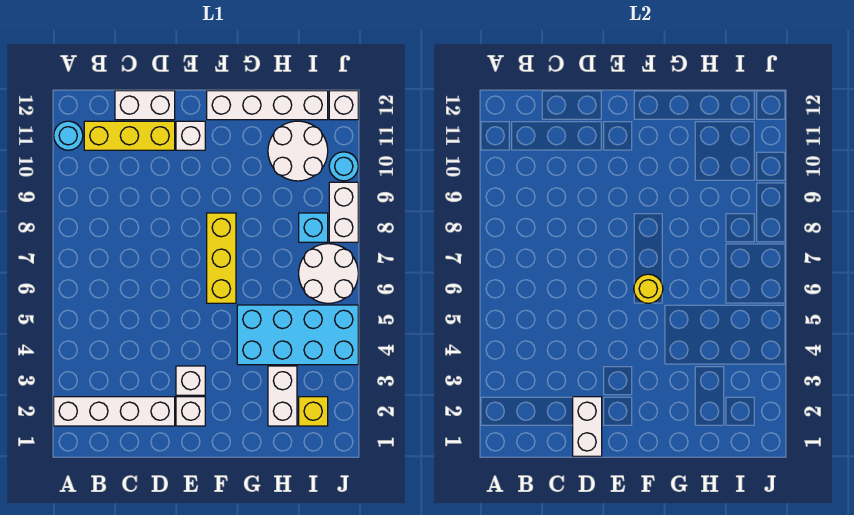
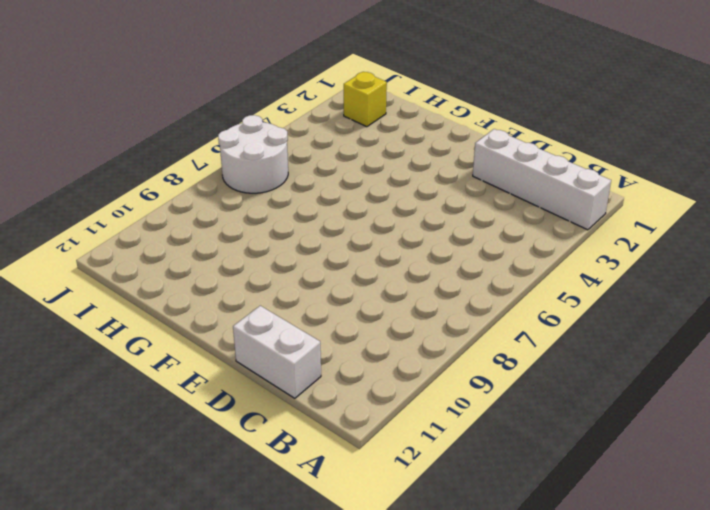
none -> cyan 1x1 round brick [54,121,83,150]
none -> yellow 1x3 brick [84,121,175,150]
none -> white 1x1 brick [176,397,205,426]

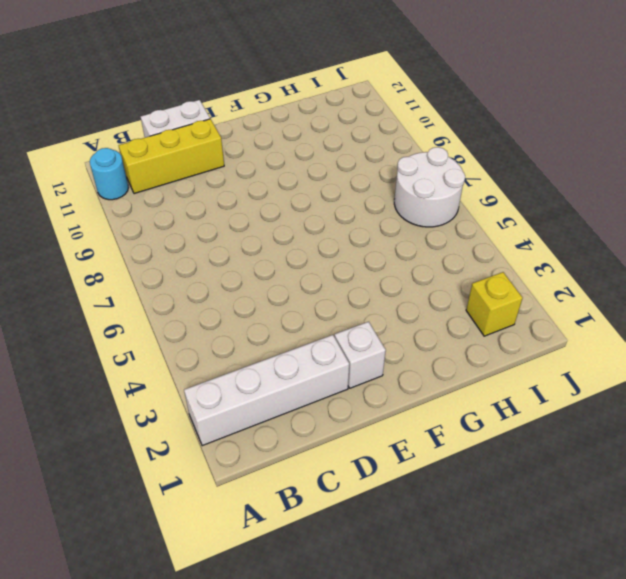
none -> white 1x1 brick [176,366,205,395]
none -> white 1x1 brick [176,121,205,150]
none -> yellow 1x3 brick [207,213,236,303]

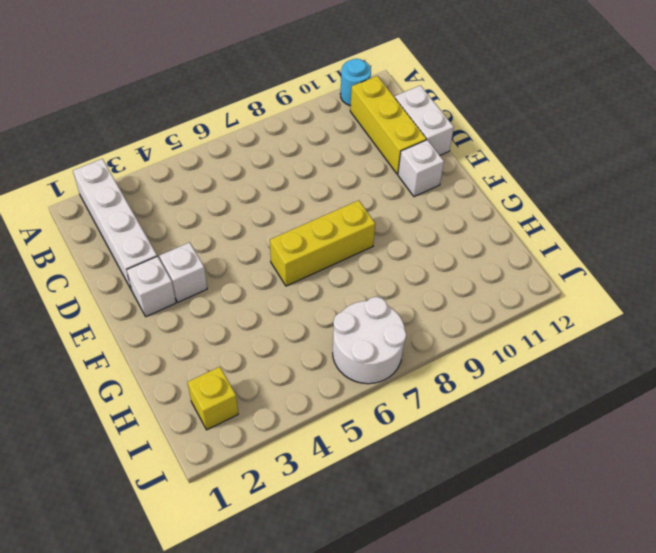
none -> white 1x4 brick [207,91,328,120]
none -> cyan 2x4 brick [237,305,358,365]
none -> white 1x2 brick [268,366,297,426]

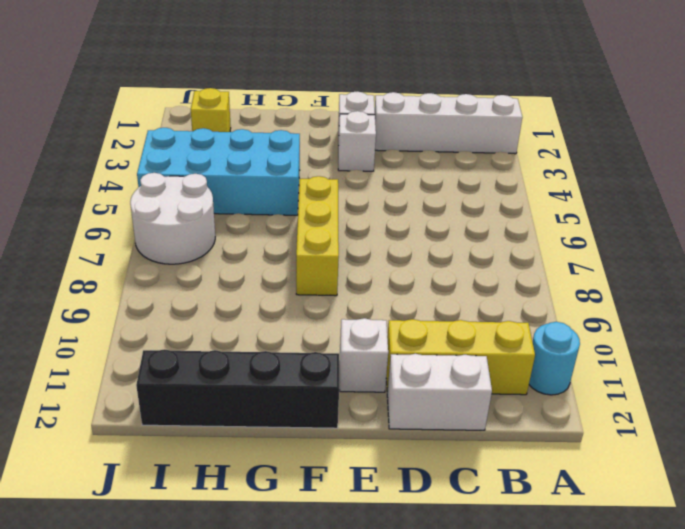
black 1x4 brick [136,349,339,428] -> white 1x4 brick [207,91,328,120]
none -> white 1x2 brick [268,366,297,426]
none -> white 2x2 round brick [268,121,328,181]
none -> cyan 1x1 brick [299,213,328,242]

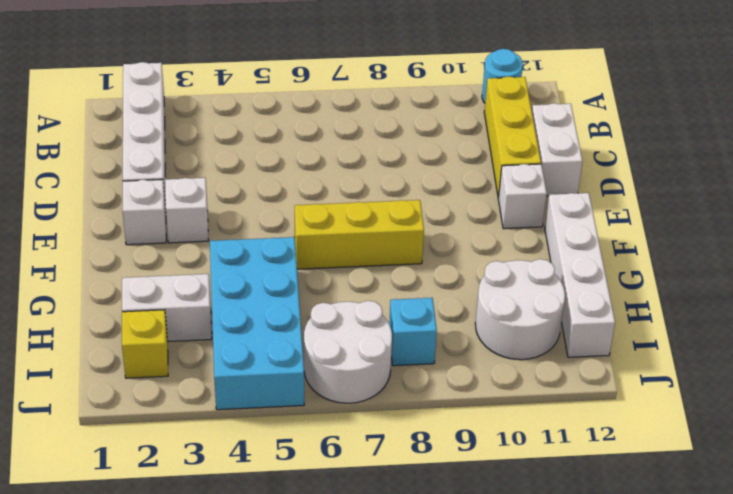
none -> white 1x2 brick [329,182,358,242]
none -> cyan 1x1 round brick [329,152,358,181]
none -> white 1x1 brick [329,91,358,120]

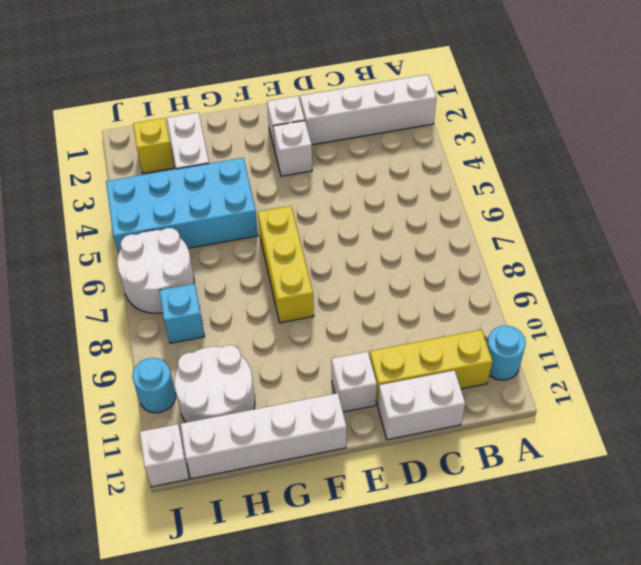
none -> white 1x2 brick [329,182,358,242]
none -> white 1x2 brick [573,397,602,456]
none -> yellow 1x1 round brick [634,274,663,303]

